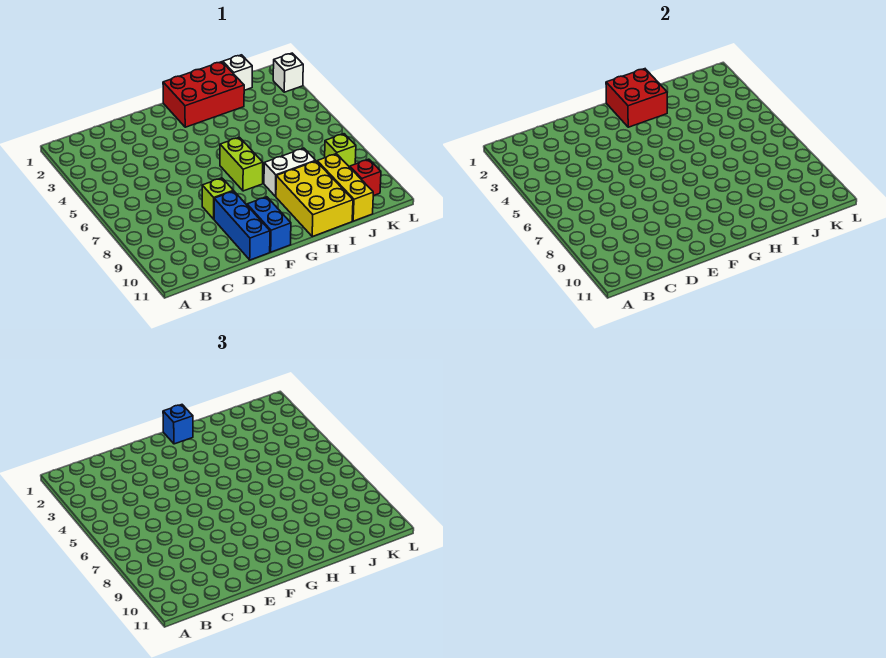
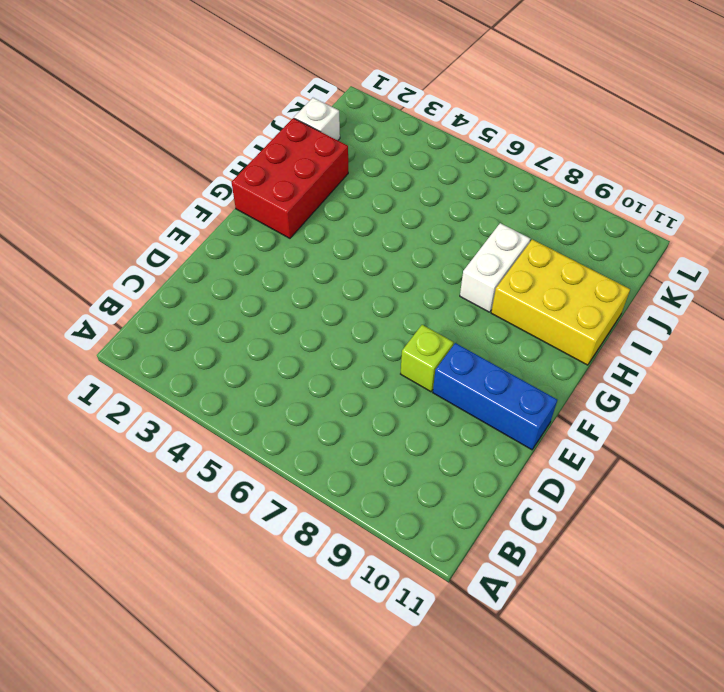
none -> blue 1x2 brick [247,197,291,252]
none -> lime 1x2 brick [220,137,263,191]
none -> yellow 1x3 brick [317,154,373,221]

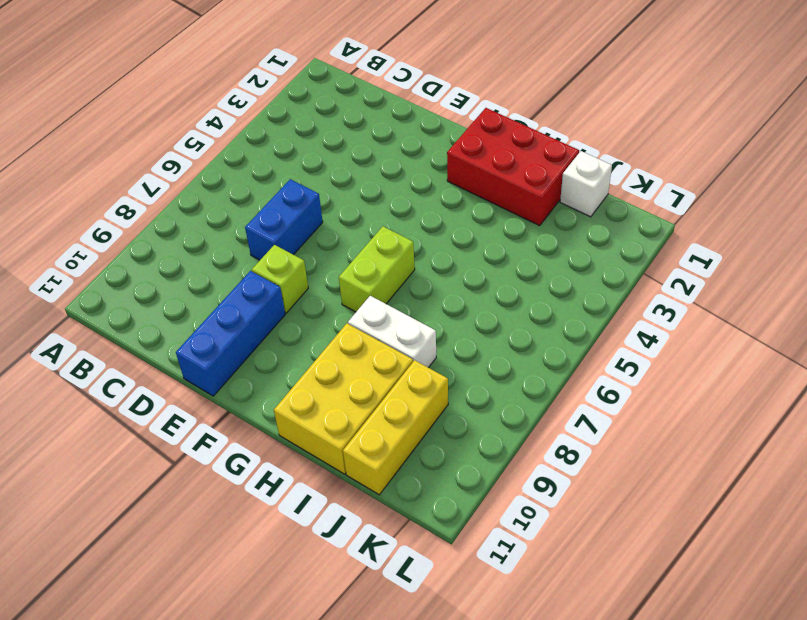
blue 1x2 brick [245,179,323,260] -> blue 1x2 brick moved to [247,197,291,252]
none -> lime 1x1 brick [325,134,356,167]
none -> red 1x1 brick [350,159,381,196]
none -> white 1x1 brick [273,53,303,92]

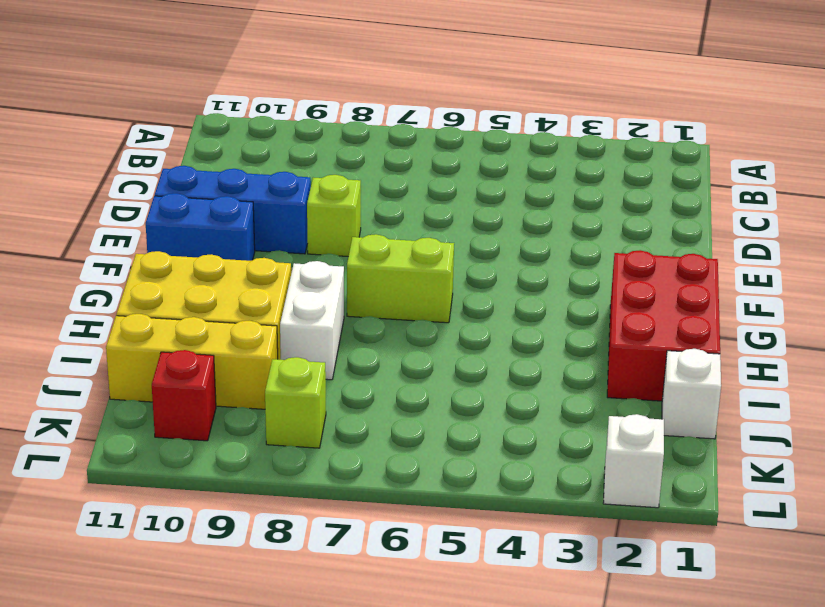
none -> red 2x2 brick [606,69,667,127]
none -> blue 1x1 brick [163,405,193,444]

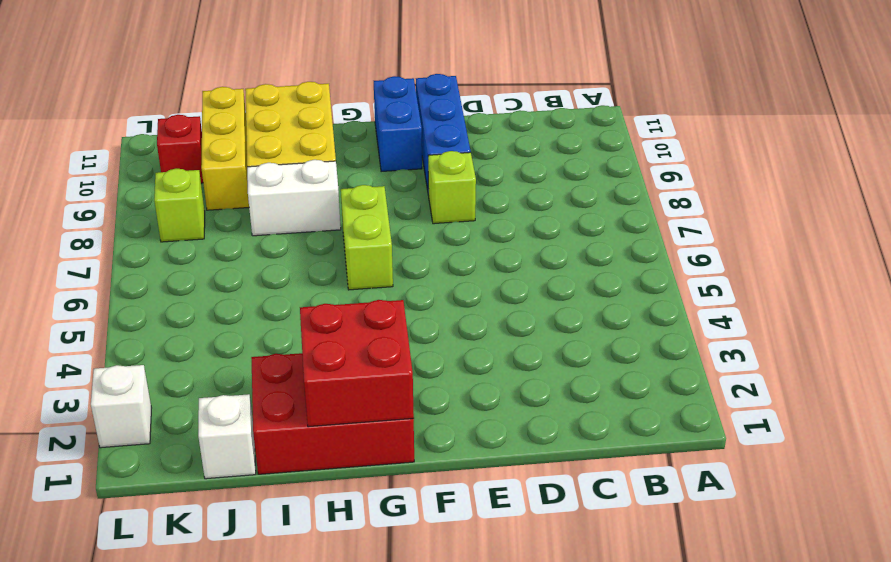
none -> blue 1x1 brick [163,405,193,444]

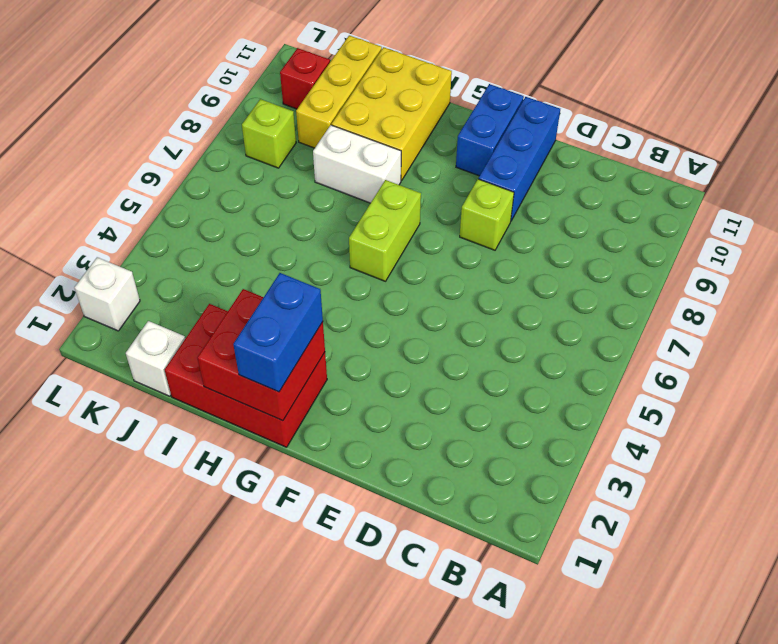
blue 1x2 brick [233,273,323,392] -> blue 1x1 brick [163,405,193,444]

